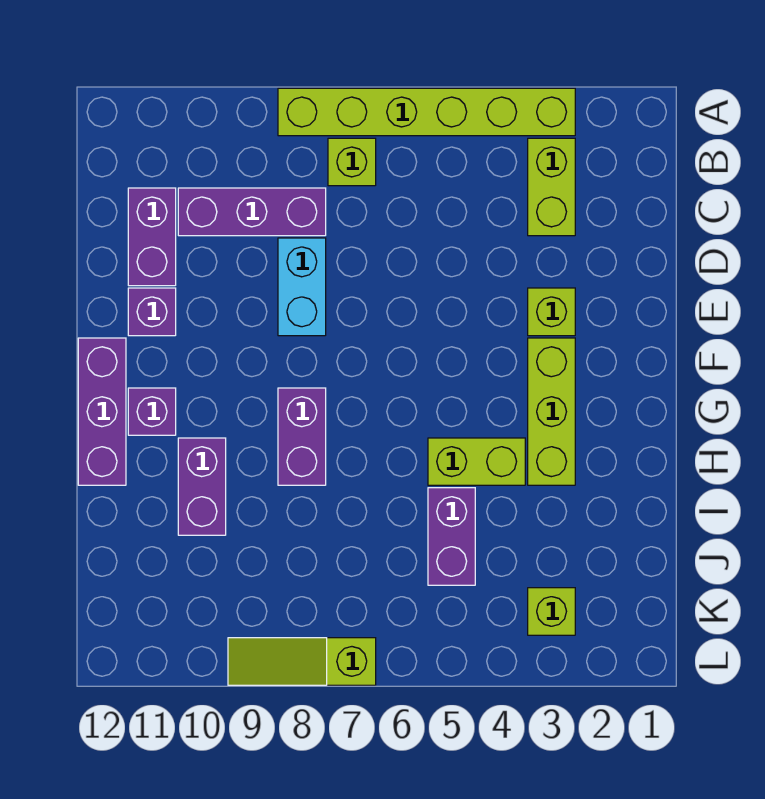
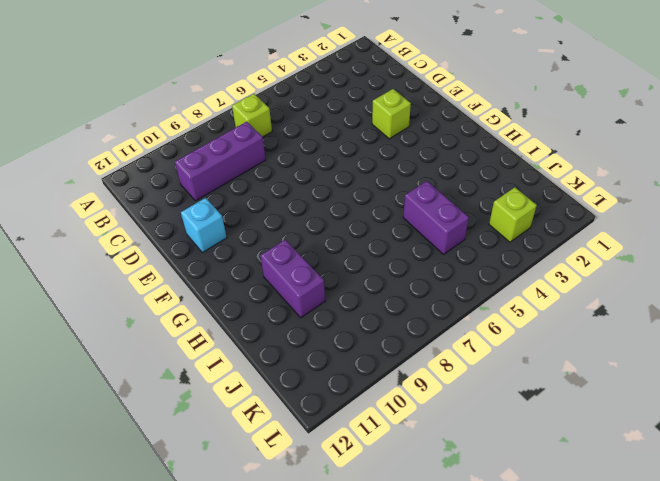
cyan 1x1 brick [181,198,227,252] -> purple 1x1 brick [128,288,176,336]
none -> lime 1x6 brick [278,88,575,136]
none -> lime 1x2 brick [528,138,575,236]
none -> purple 1x2 brick [128,188,176,286]

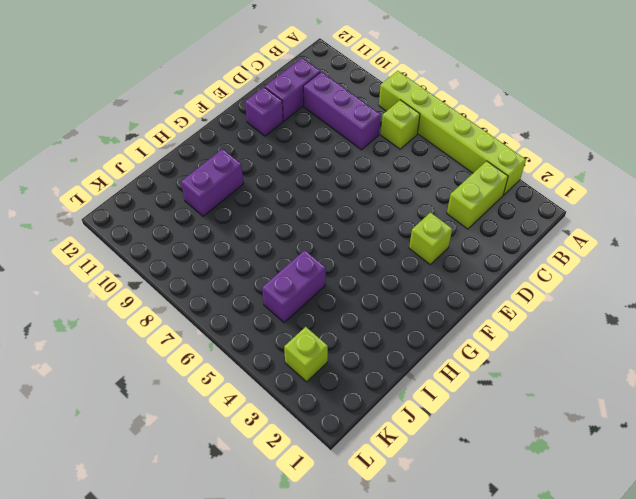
none -> cyan 1x2 brick [278,238,326,336]
none -> lime 1x3 brick [528,338,575,485]
none -> purple 1x3 brick [78,338,126,485]

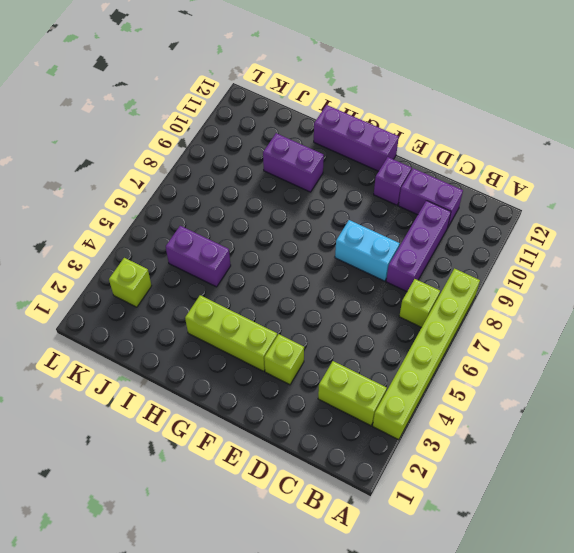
none -> purple 1x2 brick [278,388,326,485]
none -> purple 1x1 brick [128,388,176,435]
none -> lime 1x2 brick [428,438,525,485]

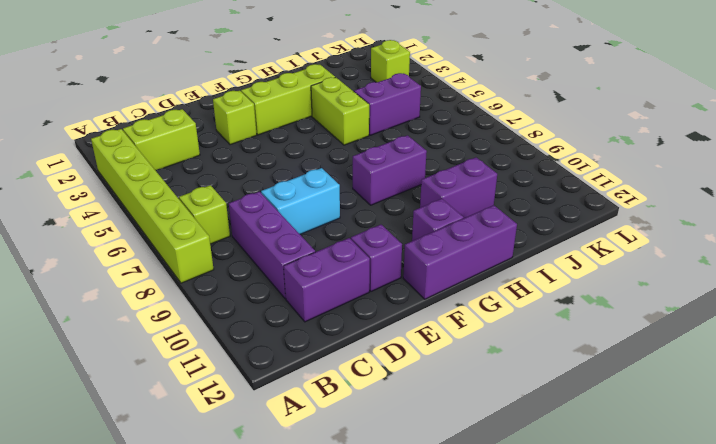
none -> lime 1x3 slope [228,638,376,685]

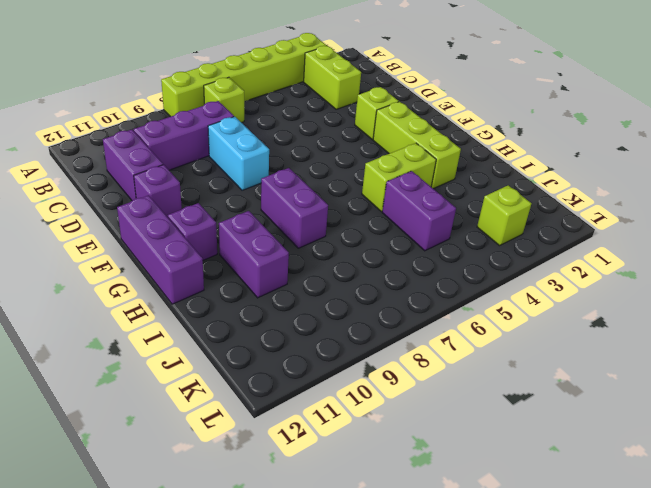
none -> lime 1x3 slope [228,638,376,685]

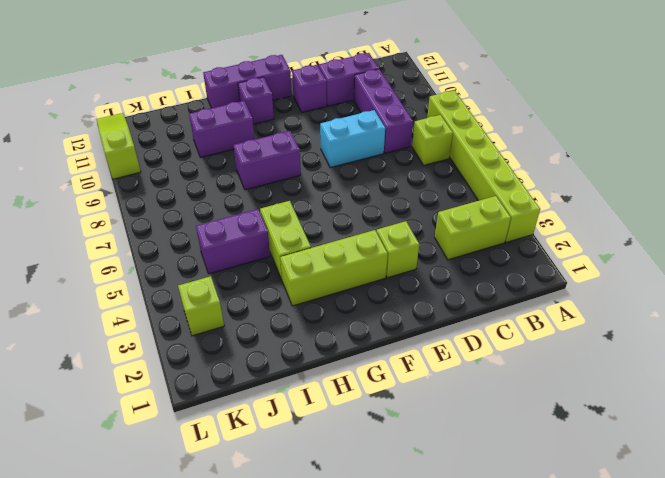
lime 1x3 slope [97,113,141,179] -> lime 1x3 slope moved to [228,638,376,685]

